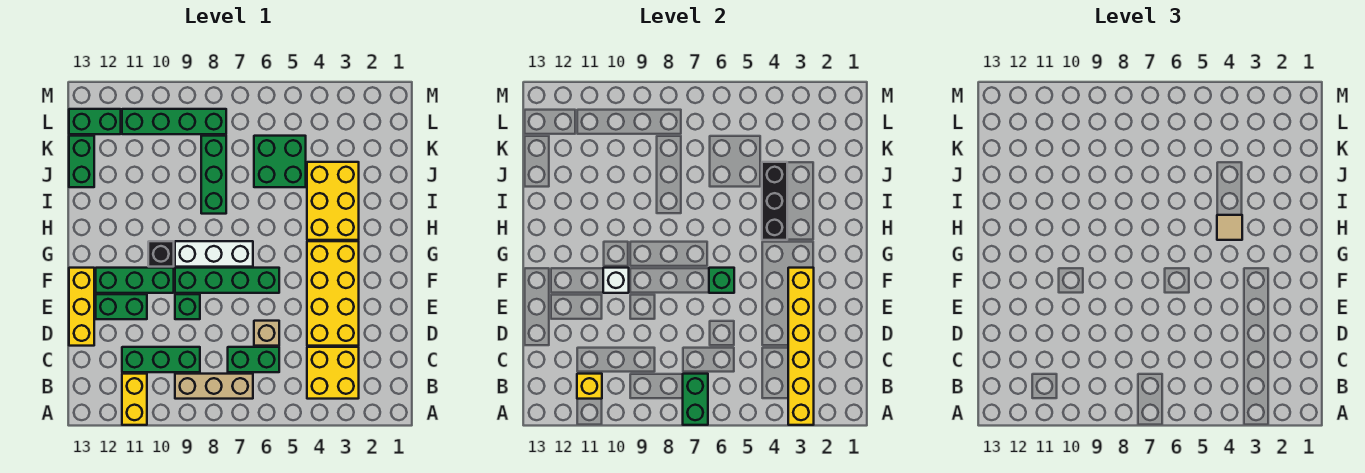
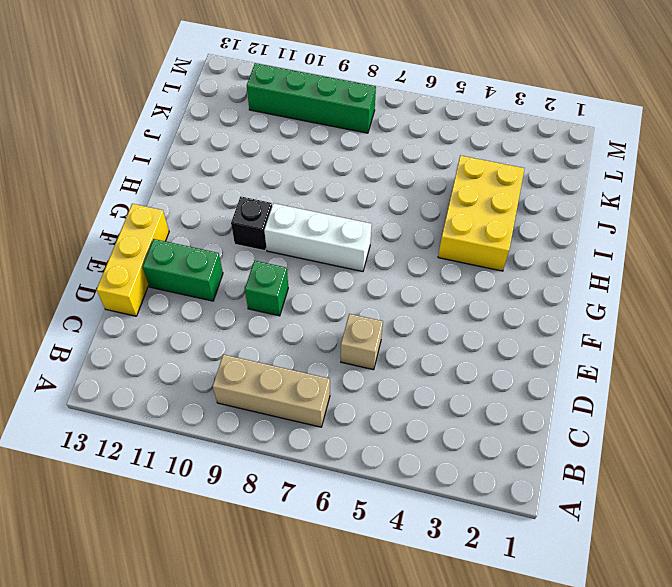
none -> yellow 1x2 brick [122,374,147,425]
none -> yellow 2x2 brick [307,347,359,399]
none -> green 1x2 brick [228,347,279,372]

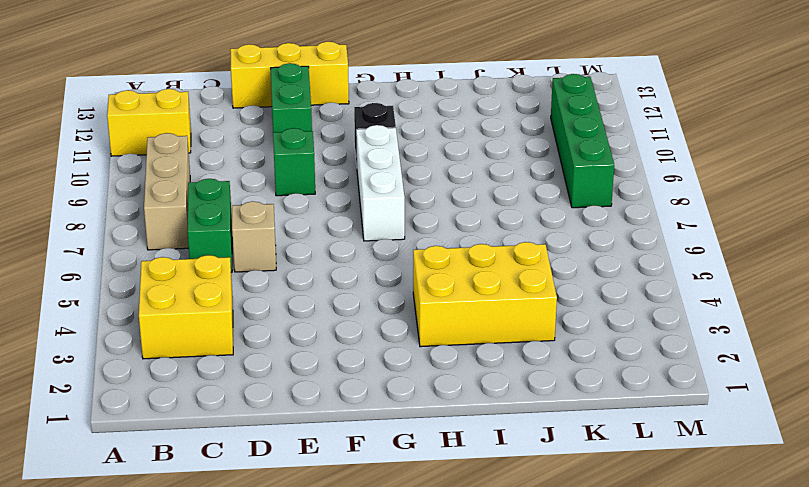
none -> green 1x3 brick [122,347,200,372]
none -> yellow 2x4 brick [307,241,359,346]
none -> green 1x4 brick [175,268,279,293]

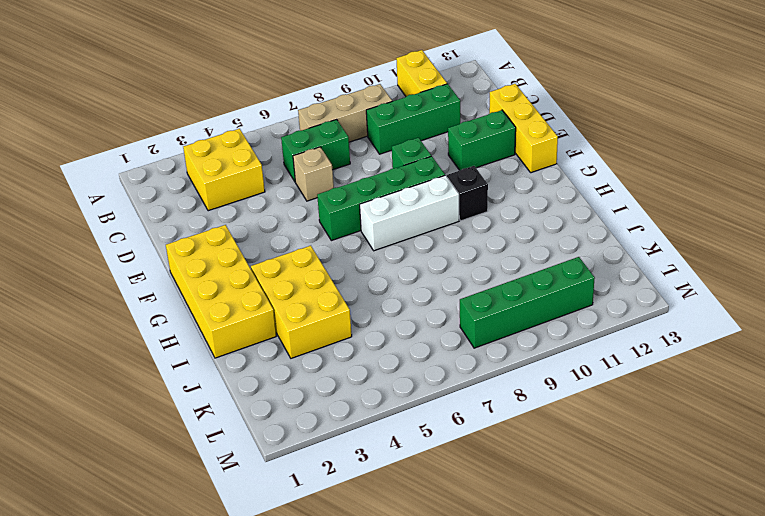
yellow 2x4 brick [166,225,276,358] -> yellow 2x4 brick moved to [307,241,359,346]
none -> green 1x3 brick [96,268,174,293]
none -> green 1x3 brick [201,136,226,214]
none -> green 2x2 brick [254,136,306,187]

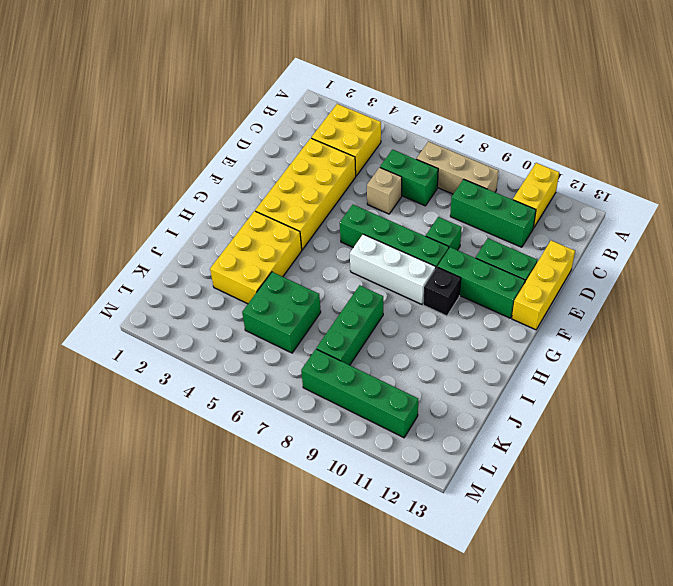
none -> green 1x2 brick [69,136,94,187]
none -> green 1x2 brick [69,109,121,134]
none -> yellow 1x6 brick [788,268,814,425]

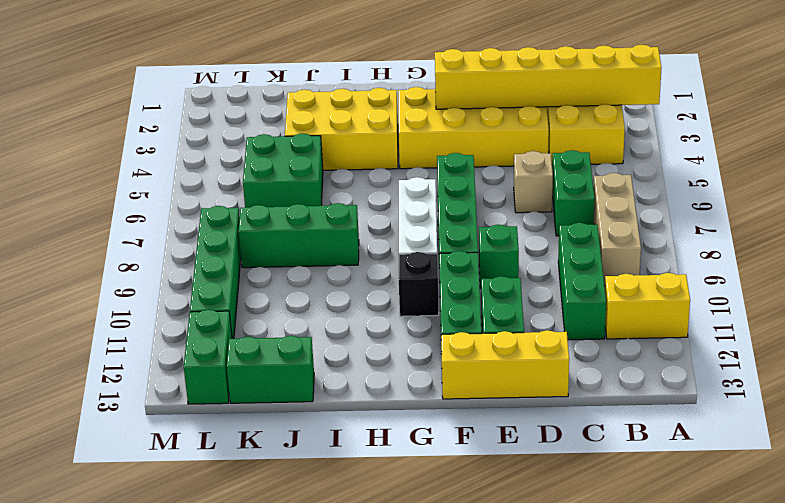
none -> green 1x2 brick [683,374,708,425]
none -> yellow 1x1 brick [577,374,602,399]
none -> green 1x1 brick [709,268,734,293]

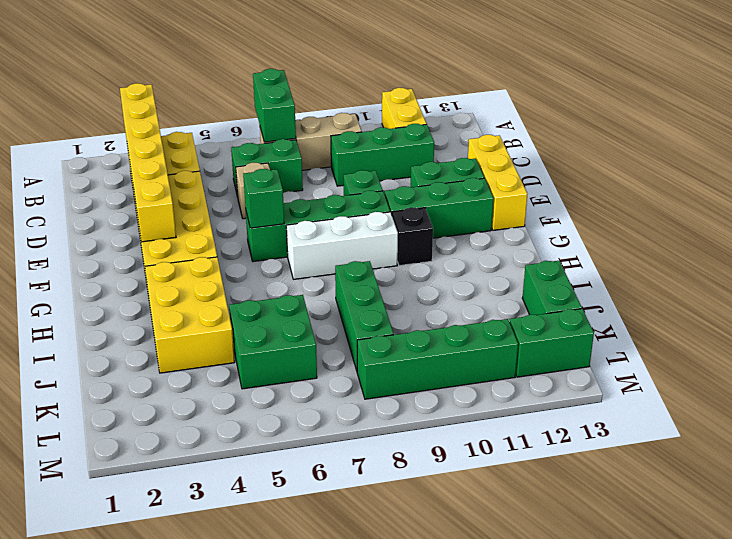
none -> yellow 1x1 brick [577,374,602,399]
none -> white 1x1 brick [603,268,629,293]
none -> black 1x3 brick [762,162,787,240]

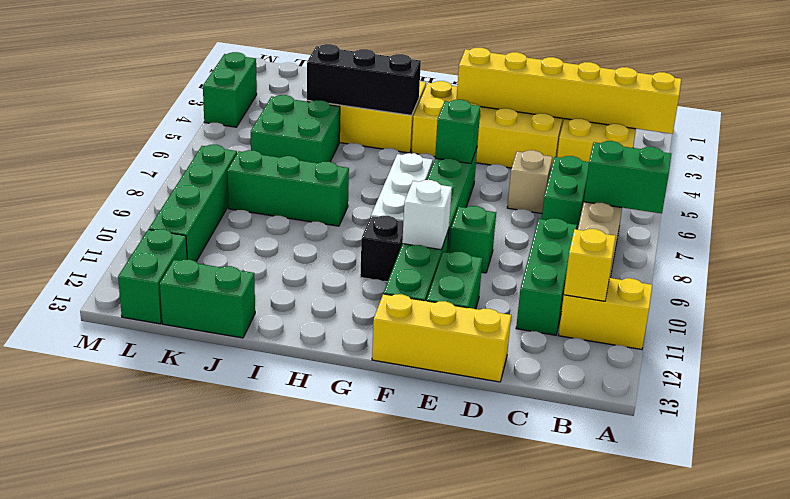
green 1x2 brick [203,52,257,127] -> none
none -> tan 1x1 tile [1217,215,1242,240]

